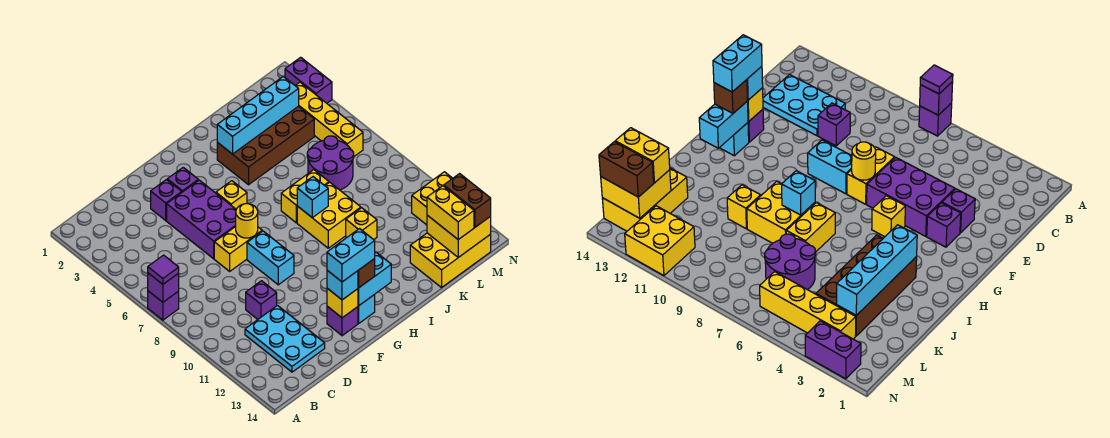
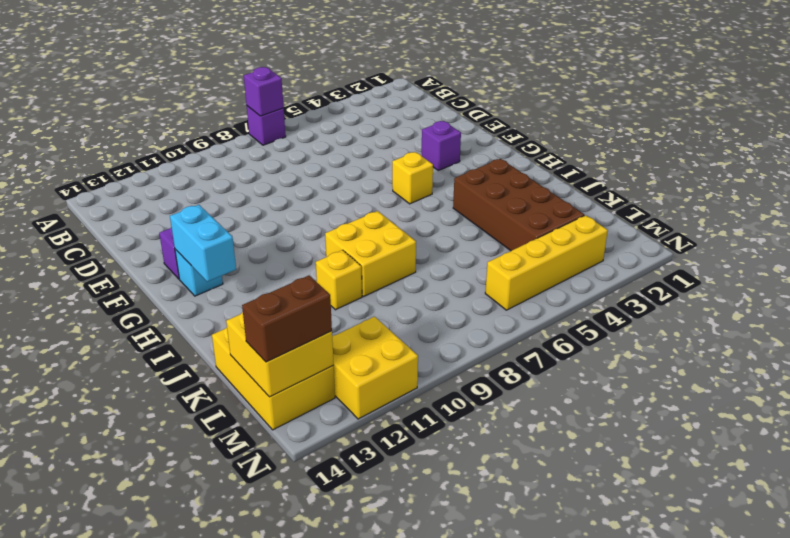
none -> cyan 2x3 plate [245,306,325,372]
none -> purple 1x1 brick [246,281,277,319]
none -> purple 1x1 brick [151,180,182,221]
none -> purple 2x3 brick [167,180,236,259]

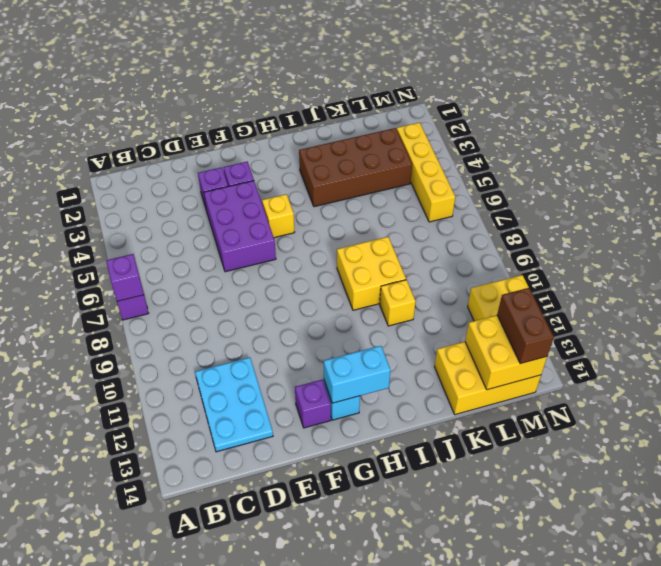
none -> purple 1x1 brick [246,281,277,319]
none -> yellow 1x2 brick [214,227,262,271]
none -> cyan 1x2 brick [247,231,294,285]
none -> yellow 1x2 brick [281,170,329,223]

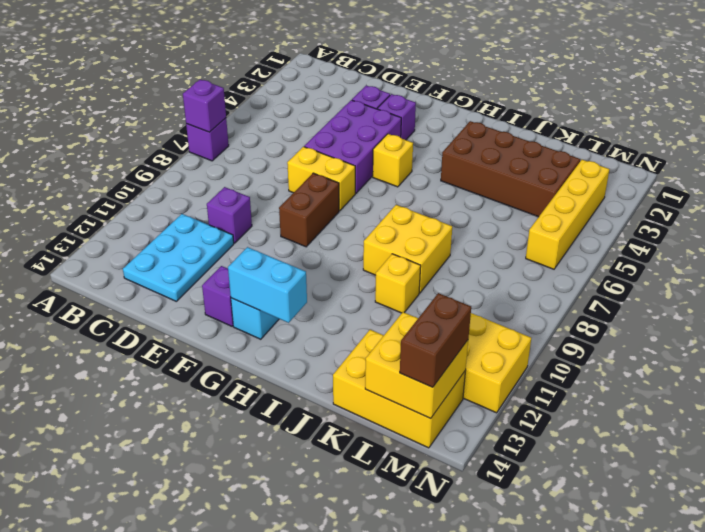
brown 1x2 brick [279,173,339,247] -> cyan 1x2 brick [247,231,294,285]
none -> yellow 1x2 brick [281,170,329,223]
none -> purple 2x2 round brick [307,136,354,190]
none -> purple 1x2 brick [285,57,332,103]
none -> yellow 1x1 round brick [236,204,258,238]

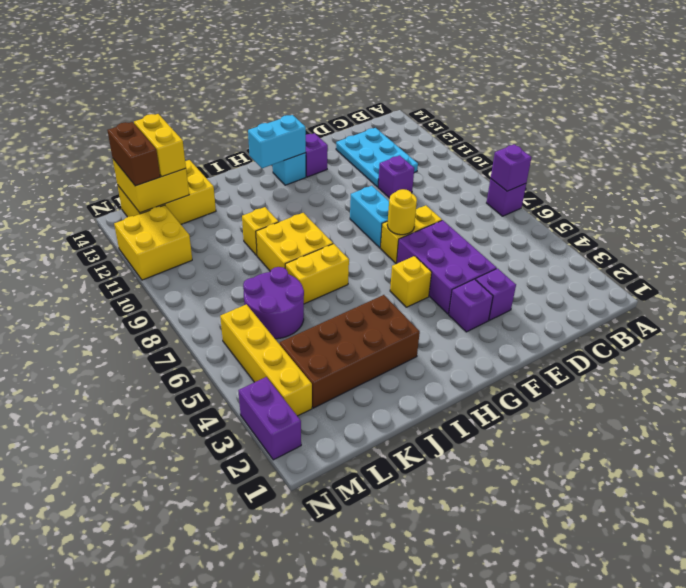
none -> yellow 1x1 brick [327,288,358,318]
none -> cyan 1x4 brick [217,76,299,154]
none -> cyan 1x1 brick [297,177,328,218]
none -> purple 1x1 tile [148,255,179,284]

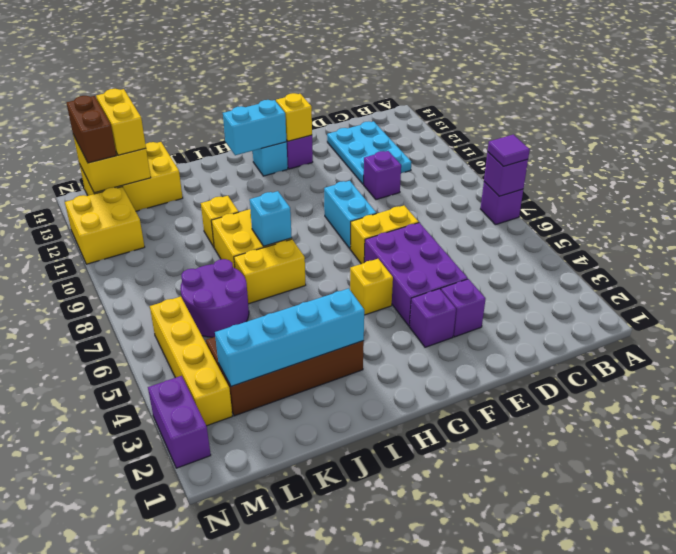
none -> yellow 1x1 round brick [236,204,258,238]
none -> cyan 1x1 brick [327,270,358,300]
none -> brown 1x1 brick [358,259,375,288]
none -> cyan 1x2 brick [327,229,375,282]

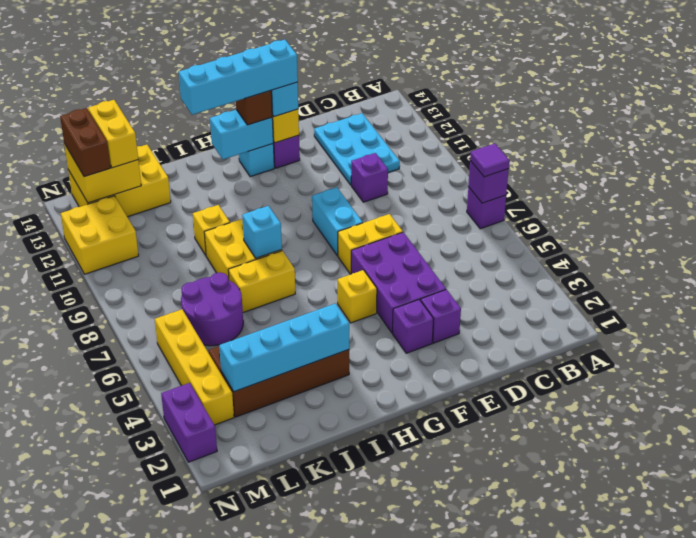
cyan 1x4 brick [179,40,298,115] -> cyan 1x2 brick [327,229,375,282]
none -> yellow 1x1 round brick [236,204,258,238]

